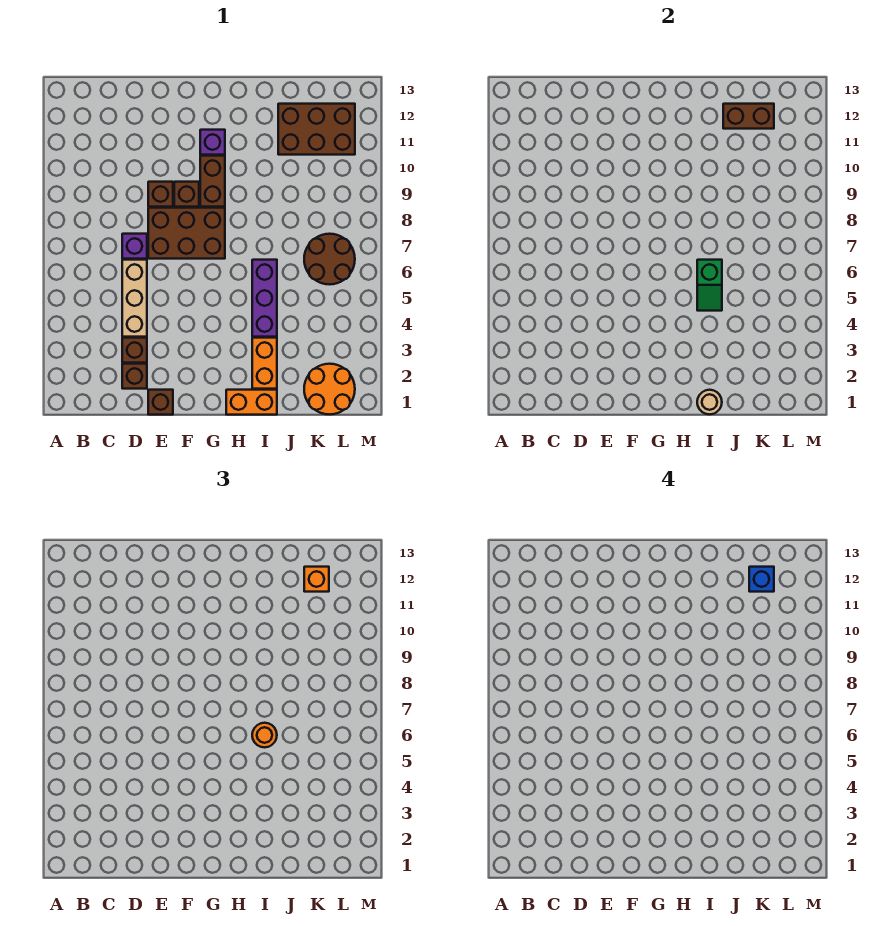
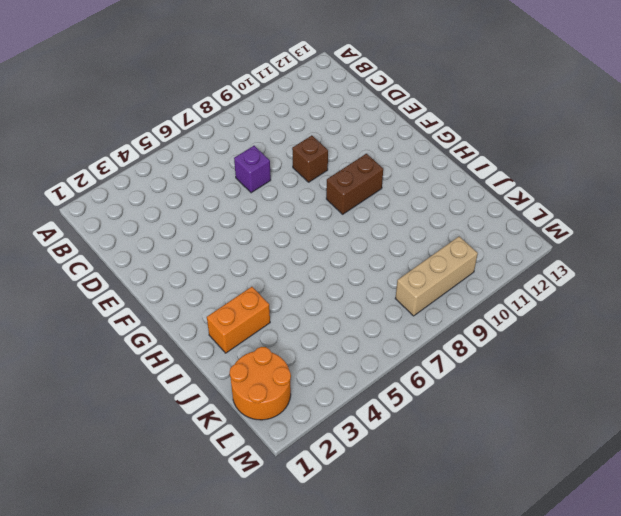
tan 1x3 brick [395,237,478,316] -> tan 1x3 brick moved to [122,260,147,337]
none -> brown 1x1 brick [122,364,147,389]
none -> brown 1x1 brick [122,338,147,363]
none -> brown 1x1 brick [148,390,173,415]

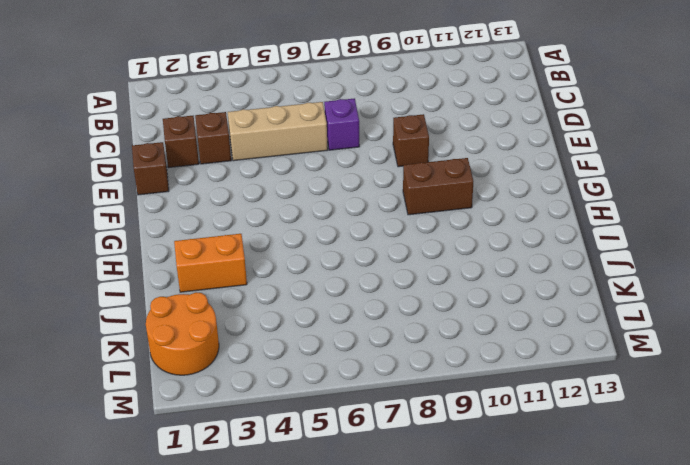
none -> brown 2x3 brick [148,208,225,259]
none -> brown 1x1 brick [174,182,199,207]
none -> purple 1x1 brick [200,130,225,155]

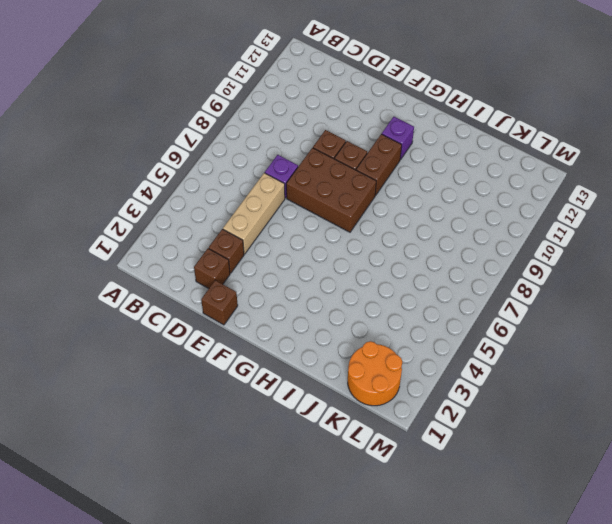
none -> orange 1x2 brick [226,390,277,415]
none -> orange 1x2 brick [252,338,277,389]
none -> purple 1x3 brick [252,260,277,337]

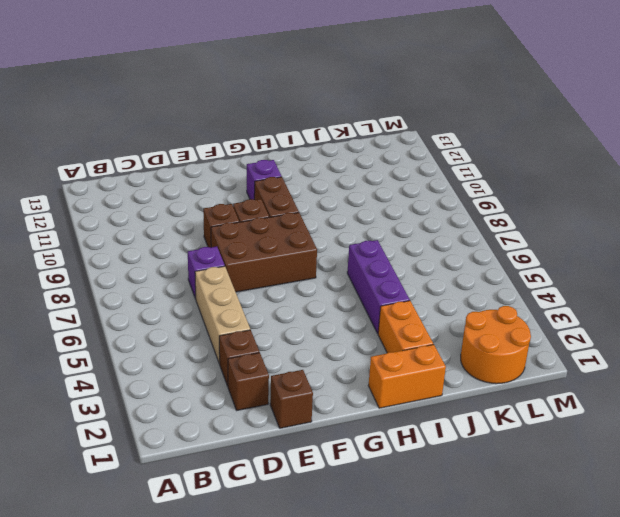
none -> brown 2x3 brick [278,104,355,155]
none -> brown 2x2 round brick [304,234,355,285]
none -> tan 1x1 round brick [697,390,722,414]

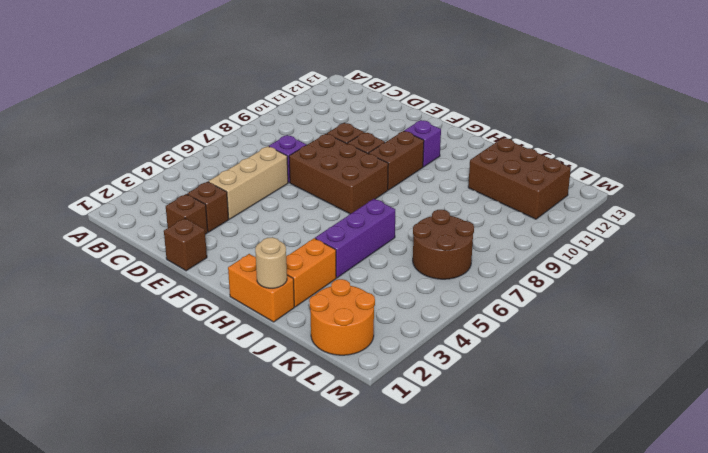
none -> green 1x2 slope [697,260,722,311]
none -> brown 1x2 brick [723,104,774,129]
none -> orange 1x1 round brick [252,723,277,747]

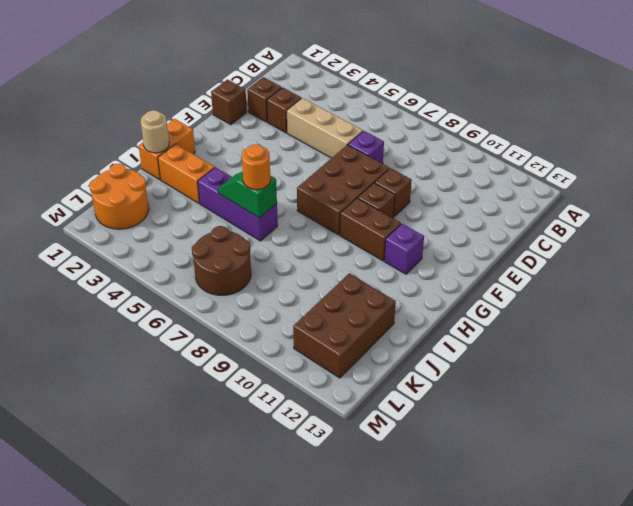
none -> brown 1x2 brick [723,104,774,129]
none -> orange 1x1 brick [304,567,329,592]
none -> blue 1x1 brick [749,567,774,592]

